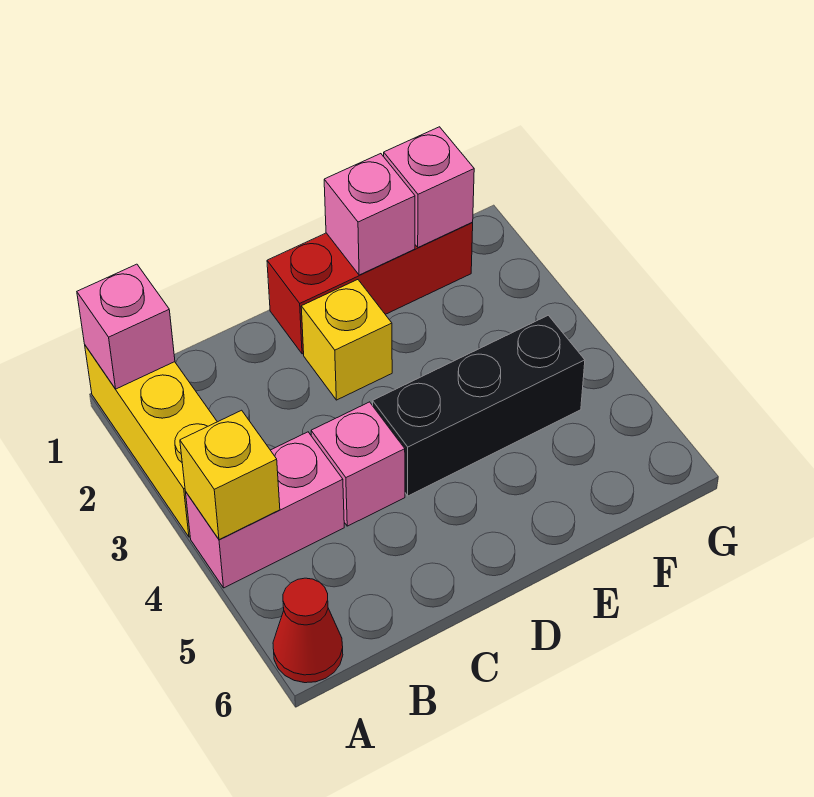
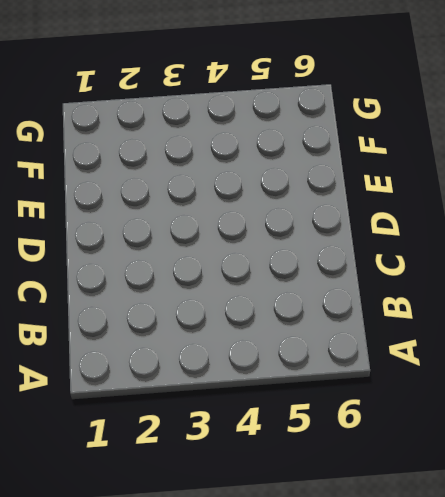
none -> yellow 1x3 brick [85,346,217,537]
none -> pink 1x2 brick [186,432,344,588]

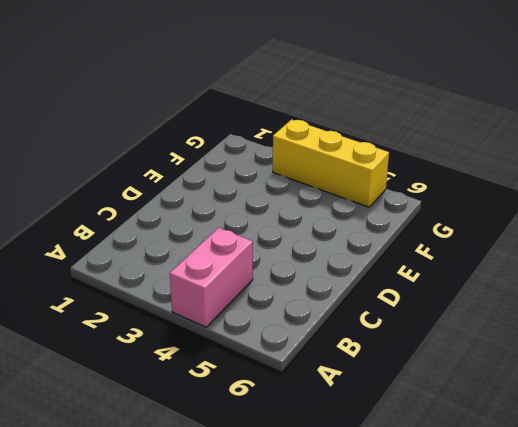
yellow 1x3 brick [273,119,389,207] -> yellow 1x3 brick moved to [85,346,217,537]
none -> red 1x1 cone [273,578,343,683]
none -> pink 1x1 brick [311,402,405,526]

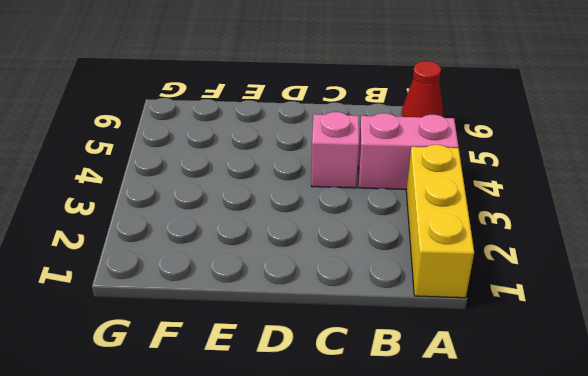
none -> red 1x3 brick [267,223,473,354]
none -> yellow 1x1 brick [301,280,392,400]

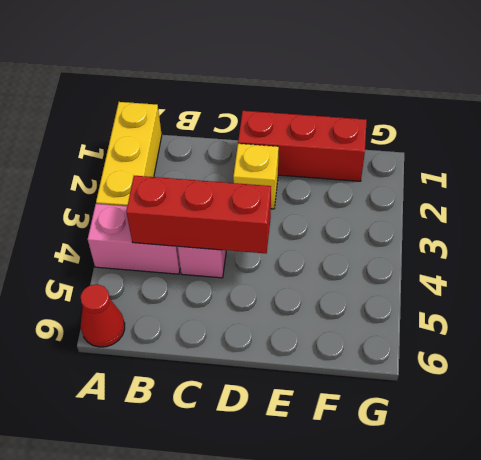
red 1x3 brick [126,176,271,253] -> none
none -> black 1x3 brick [373,315,585,496]
none -> pink 1x1 brick [77,264,175,389]

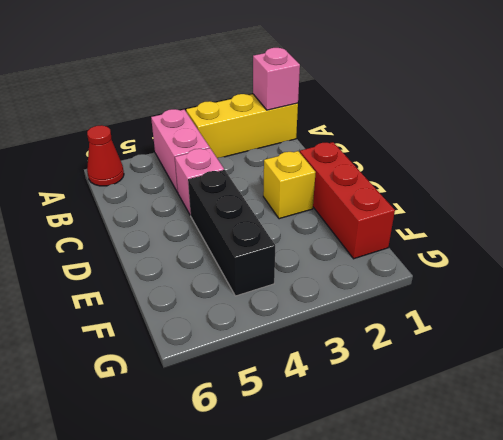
none -> yellow 1x1 brick [180,410,280,540]
none -> pink 1x1 brick [324,154,415,275]

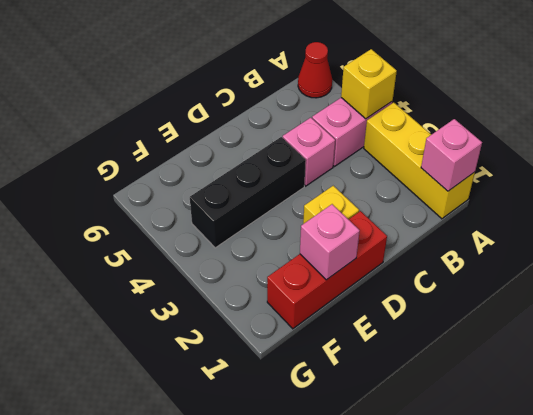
none -> pink 1x1 brick [384,127,474,247]

